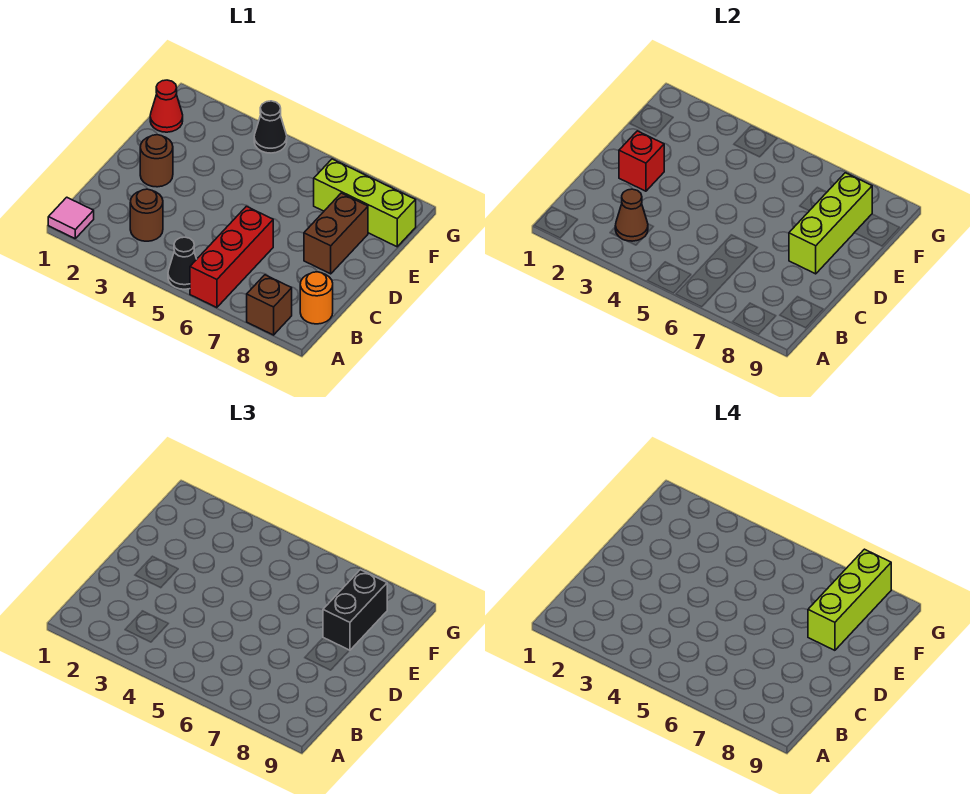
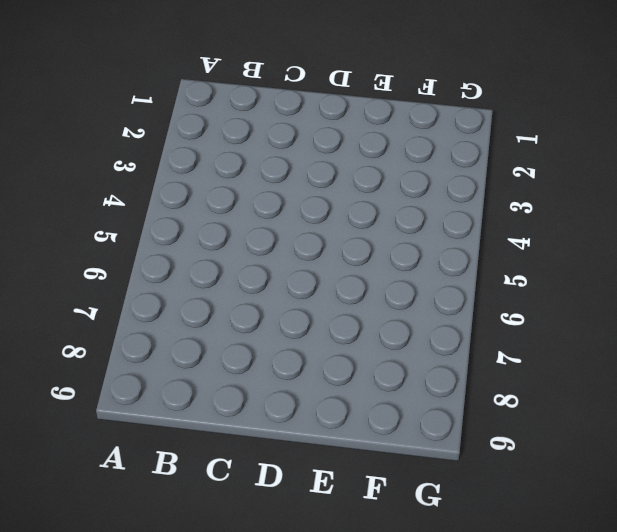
none -> pink 1x1 tile [48,197,94,238]
none -> black 1x1 cone [168,237,197,289]
none -> red 1x3 brick [190,206,273,308]

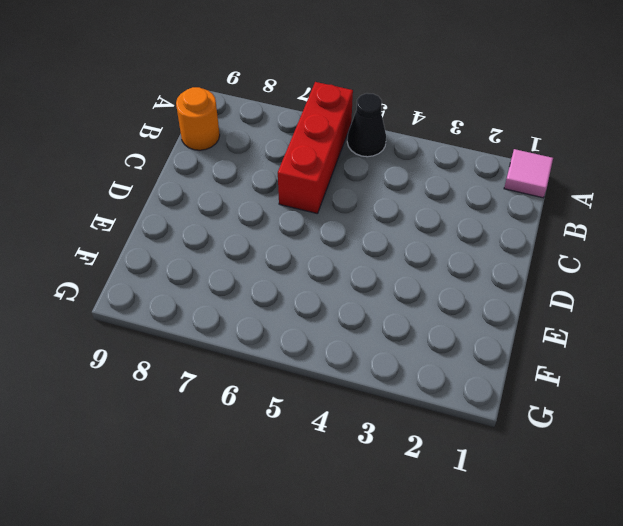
none -> brown 1x1 brick [247,275,292,335]
none -> brown 1x1 round brick [130,189,163,241]
none -> brown 1x1 round brick [140,135,173,187]

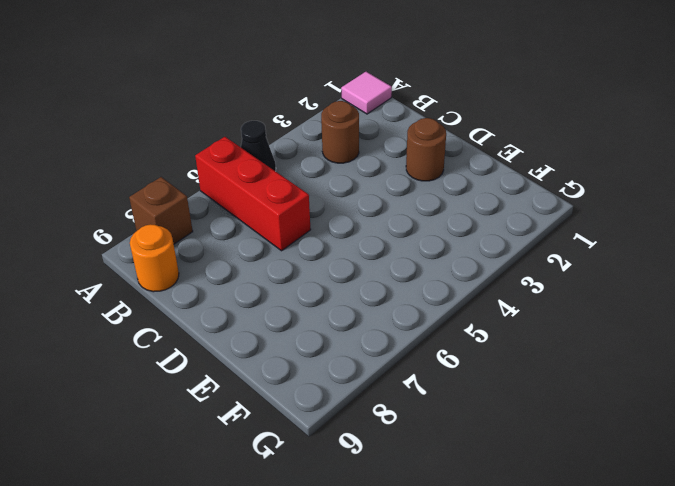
none -> brown 1x2 brick [304,193,368,274]
none -> red 1x1 cone [150,80,183,132]
none -> lime 1x3 brick [314,159,416,247]

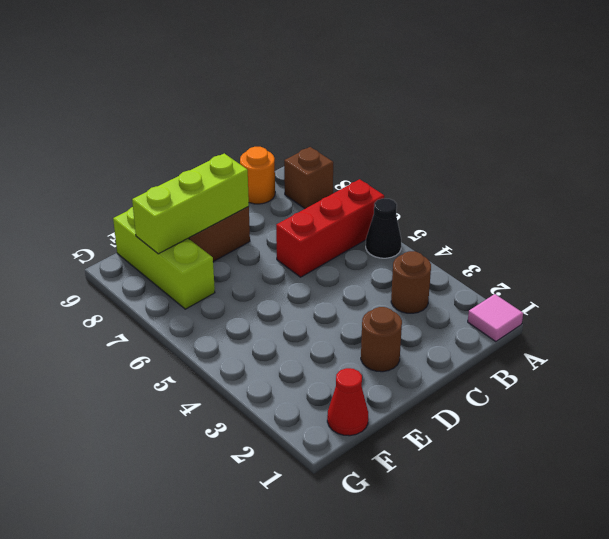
none -> black 1x1 cone [254,101,287,153]
none -> brown 1x1 cone [615,189,648,241]
none -> red 1x1 brick [619,131,664,191]

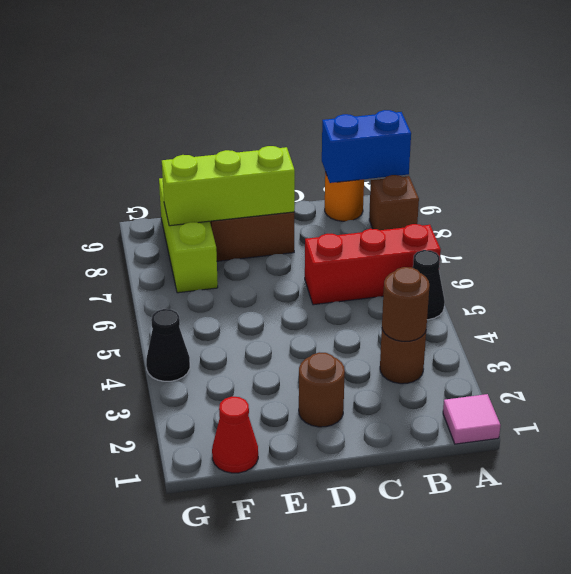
blue 1x2 brick [322,110,411,183] -> none
brown 1x1 round brick [382,267,430,341] -> brown 1x1 cone [615,189,648,241]
none -> red 1x1 brick [619,131,664,191]
none -> black 1x2 brick [323,570,387,650]
none -> lime 1x3 brick [808,549,891,650]

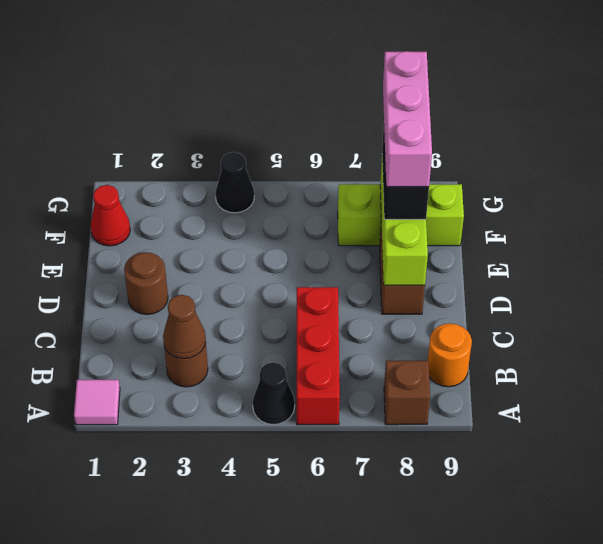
pink 1x3 brick [383,51,432,187] -> lime 1x3 brick [808,549,891,650]
none -> red 1x1 brick [619,131,664,191]

